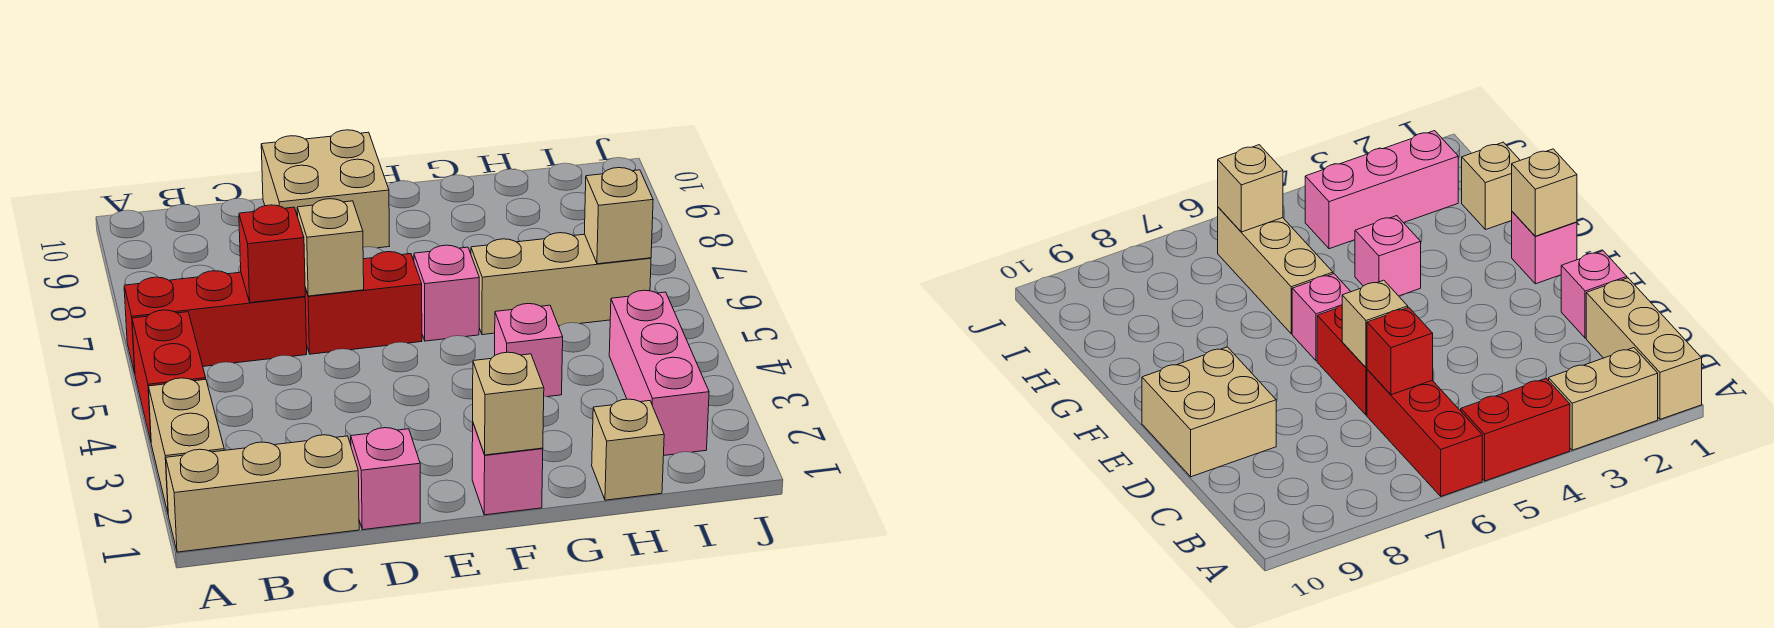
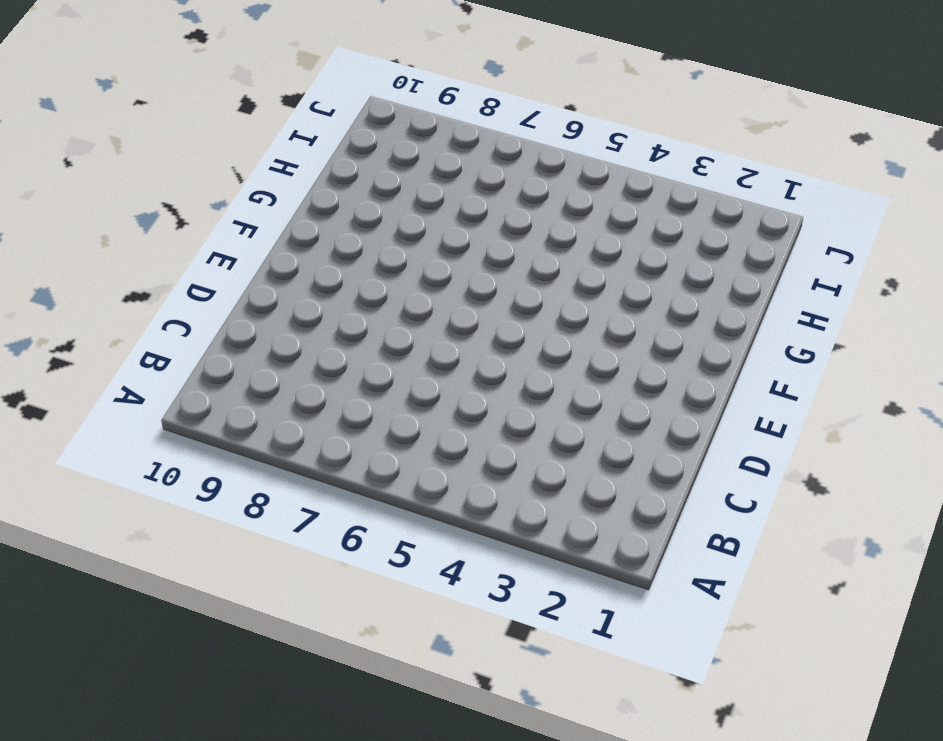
none -> tan 1x3 brick [166,435,359,552]
none -> tan 1x2 brick [148,378,224,512]
none -> red 1x2 brick [132,310,206,441]

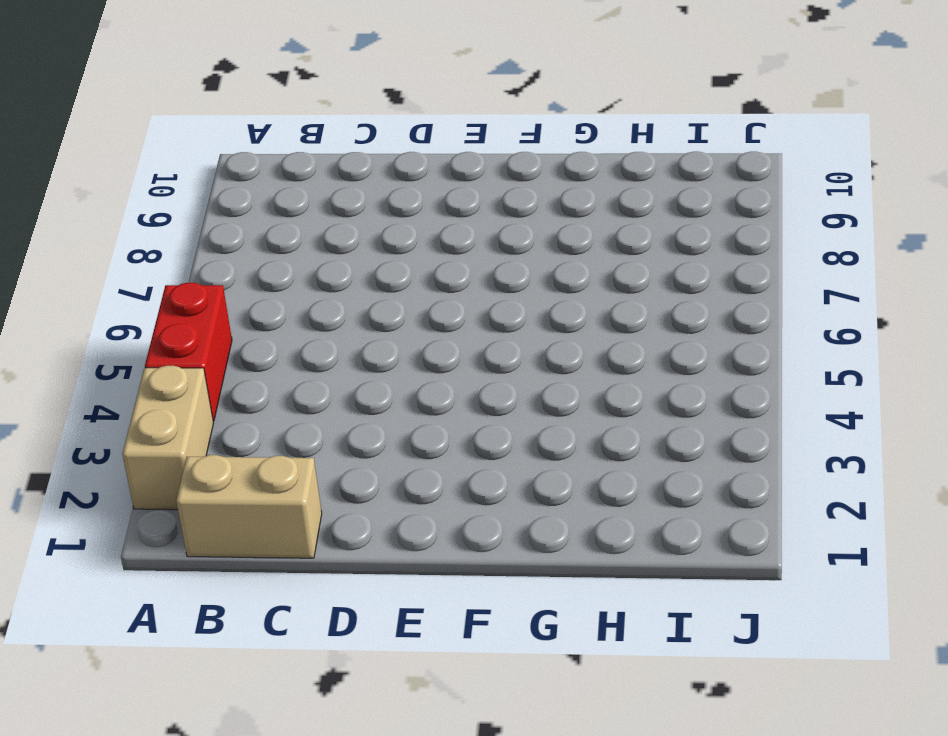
tan 1x2 brick [176,455,322,558] -> tan 1x3 brick [166,435,359,552]
none -> red 1x3 brick [124,271,307,373]
none -> pink 1x1 brick [351,428,420,530]
none -> red 1x2 brick [305,252,422,354]

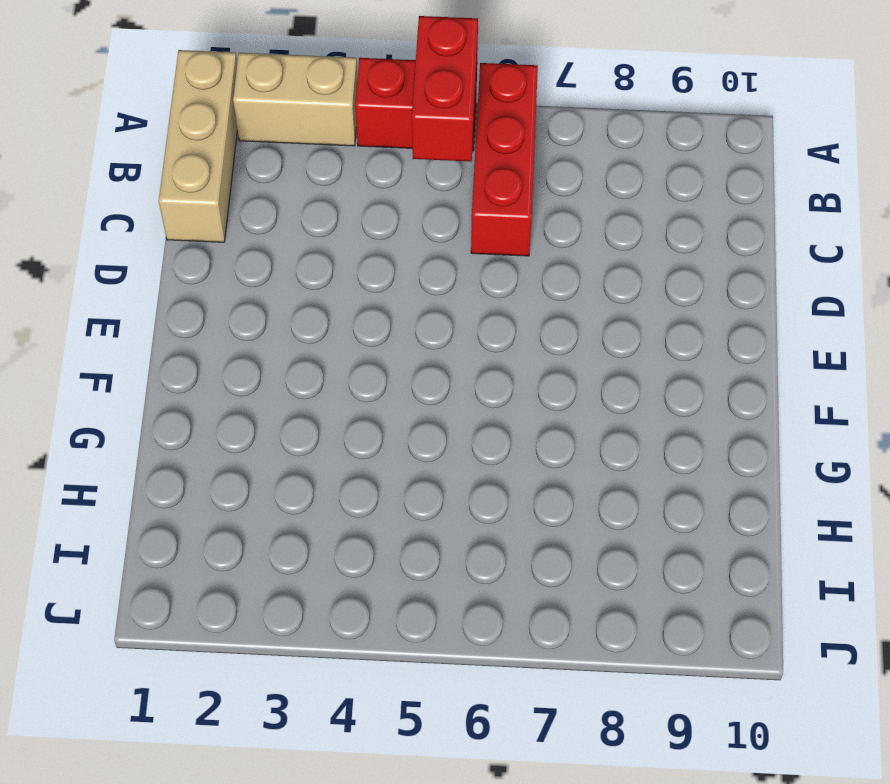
red 1x2 brick [412,16,478,161] -> red 1x2 brick moved to [305,252,422,354]
none -> pink 1x1 brick [351,428,420,530]
none -> tan 2x2 brick [261,130,389,248]
none -> pink 1x1 brick [472,424,543,515]

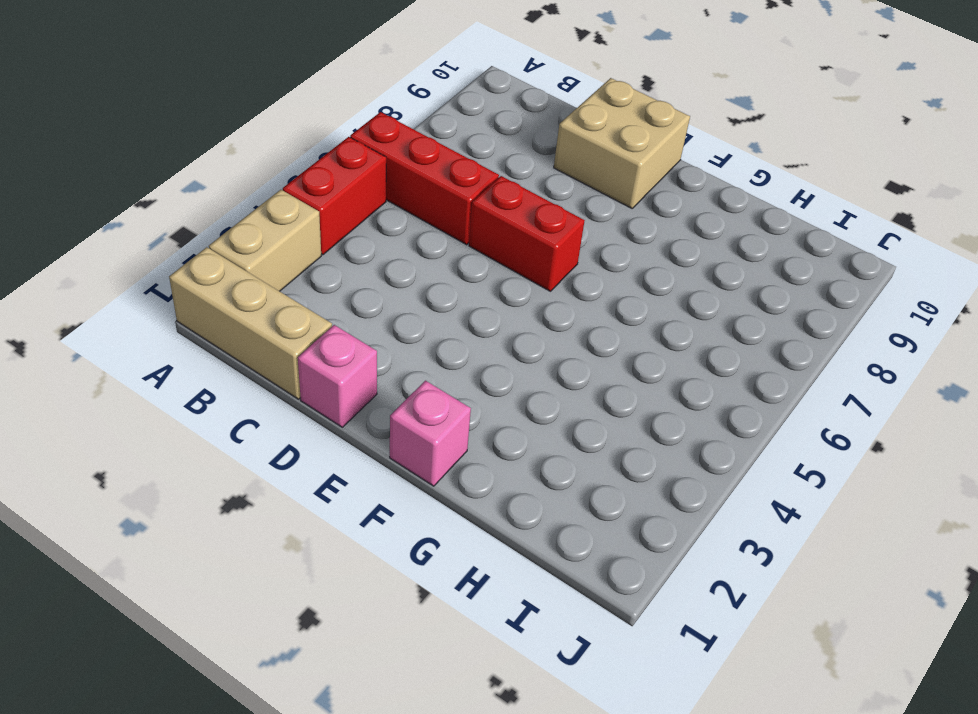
none -> pink 1x1 brick [414,245,479,341]
none -> pink 1x1 brick [495,304,563,397]
none -> tan 1x3 brick [471,233,651,335]

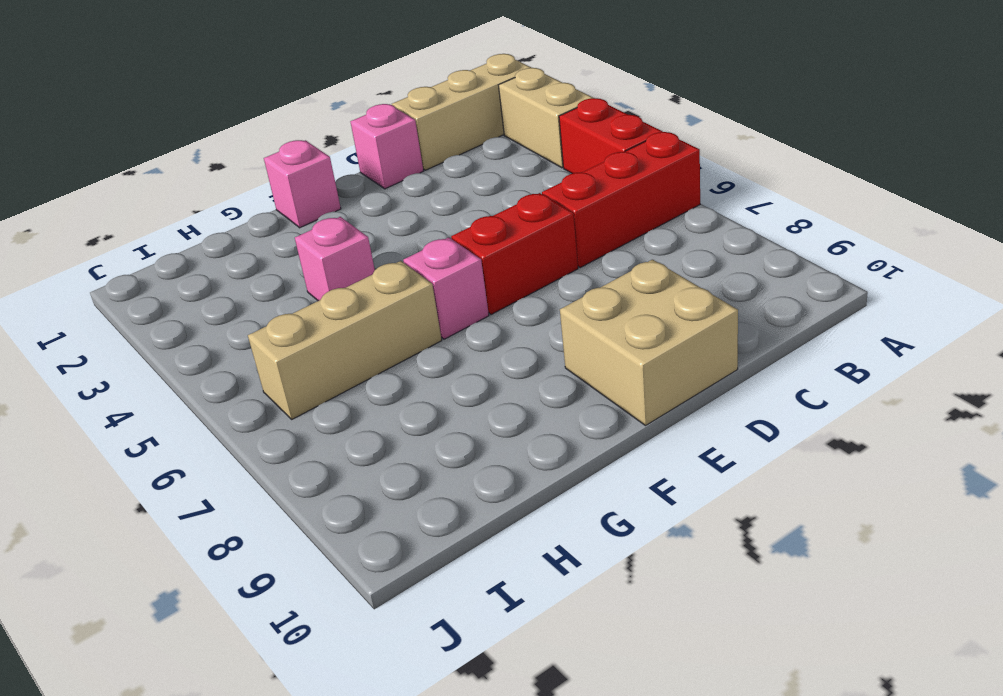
none -> tan 1x1 brick [592,399,664,500]
none -> pink 1x3 brick [609,290,709,455]
none -> red 1x1 brick [239,205,305,303]

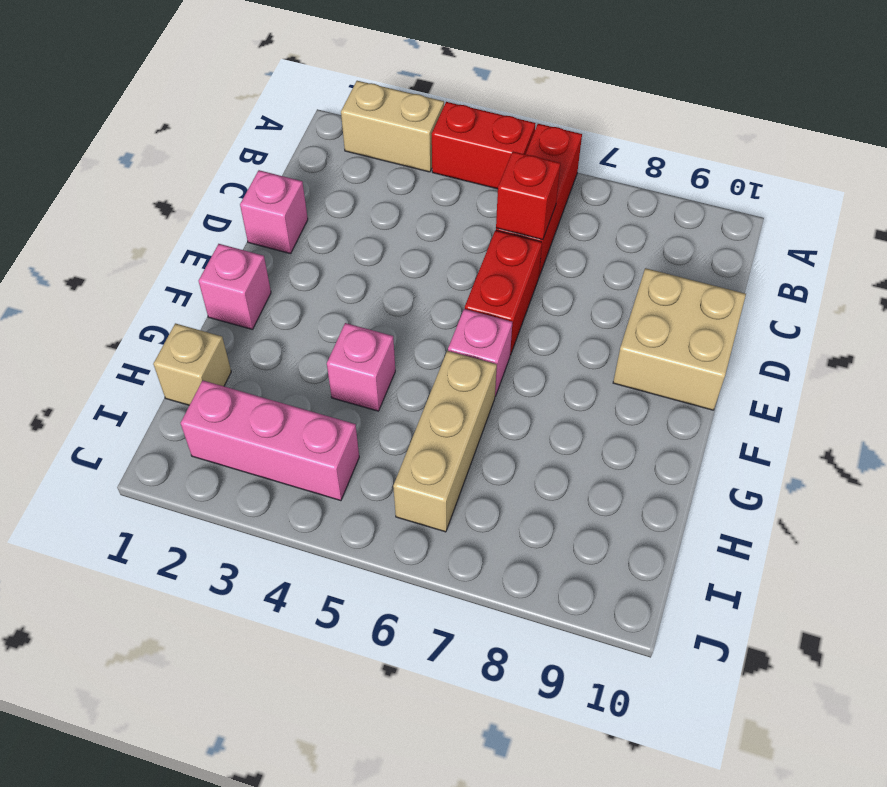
none -> tan 1x3 brick [166,435,359,552]
none -> tan 1x1 brick [297,199,364,296]
none -> tan 1x1 brick [473,352,544,455]

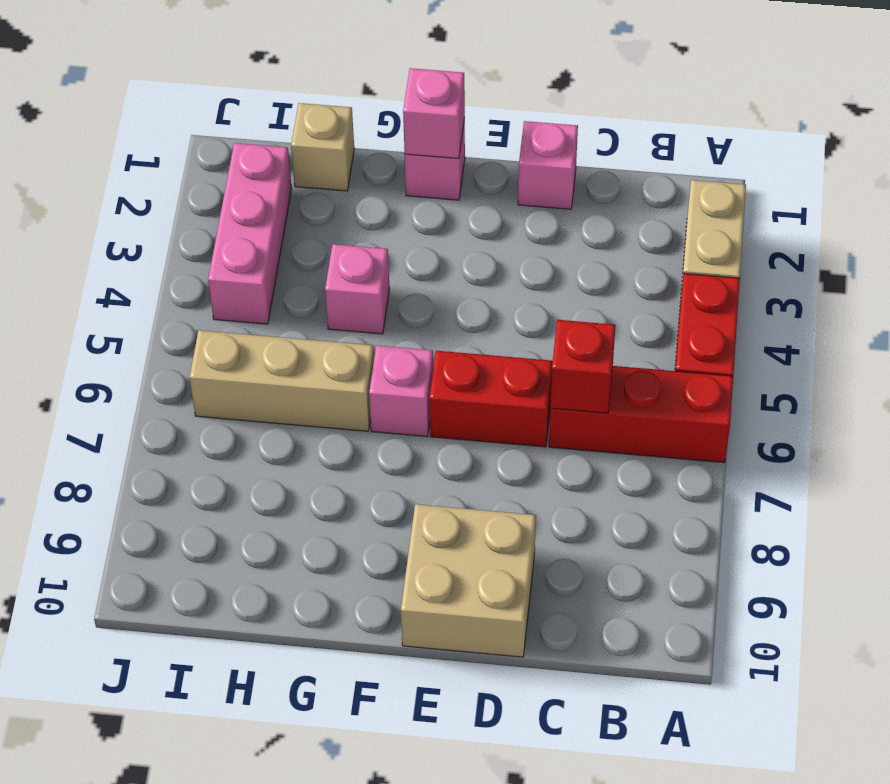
pink 1x1 brick [403,68,465,159] -> tan 1x1 brick [473,352,544,455]
none -> tan 1x3 brick [166,435,359,552]
none -> tan 1x1 brick [297,199,364,296]
none -> tan 1x1 brick [584,168,653,264]

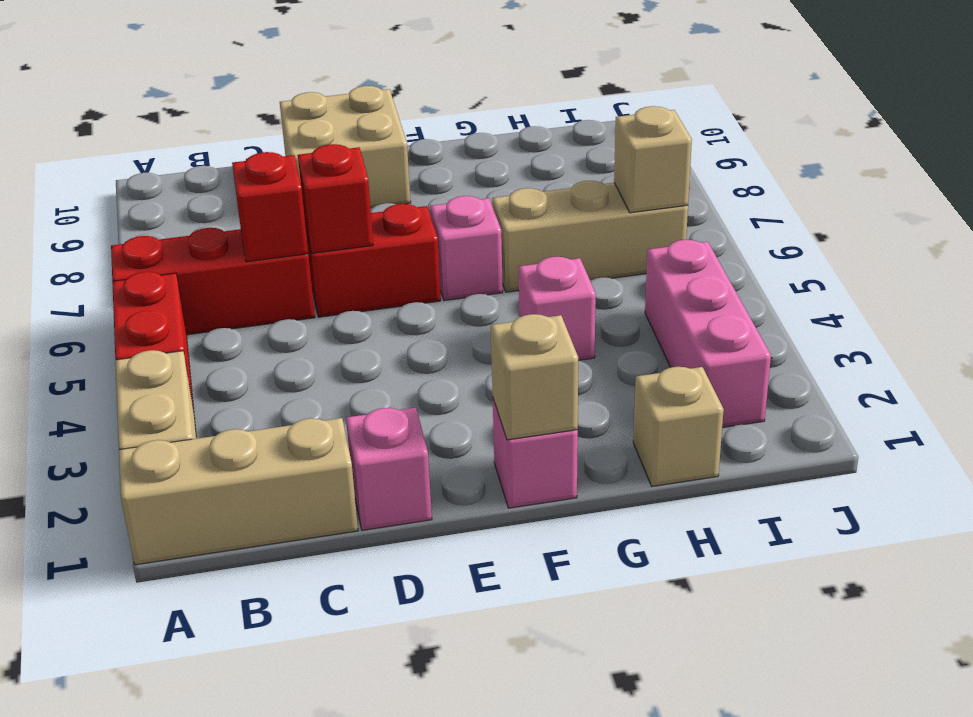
red 1x1 brick [298,144,373,253] -> tan 1x1 brick [297,199,364,296]

